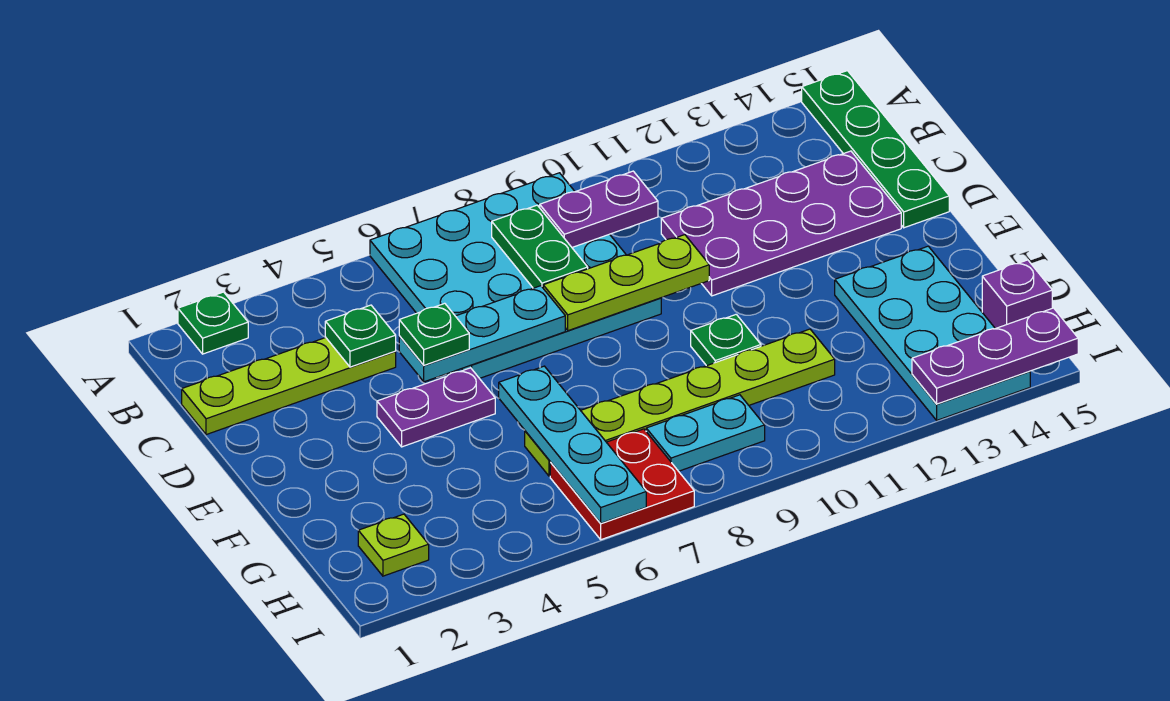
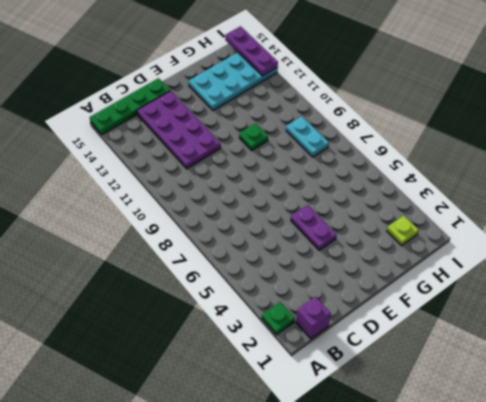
purple 1x1 brick [296,297,331,339] -> purple 1x1 brick moved to [982,260,1052,329]
none -> cyan 4x4 plate [370,173,661,378]
none -> lime 1x4 plate [182,337,396,435]
none -> lime 1x6 plate [525,329,835,476]

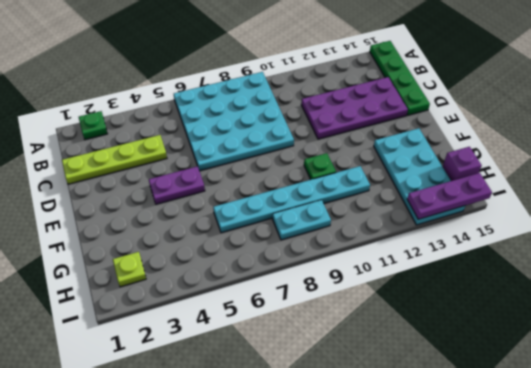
cyan 1x6 plate [213,166,370,233] -> lime 1x6 plate [525,329,835,476]
none -> red 2x2 plate [550,429,694,540]
none -> green 1x2 plate [492,205,588,288]
none -> purple 1x2 plate [540,171,658,247]

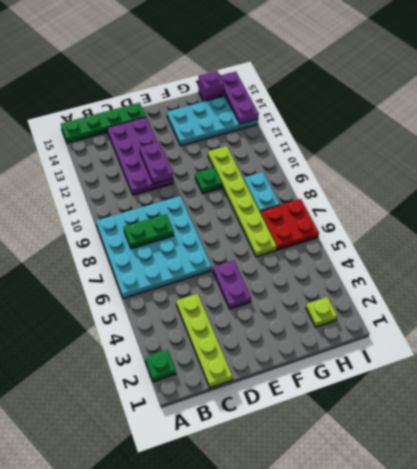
purple 1x2 plate [140,142,173,184] -> purple 1x2 plate moved to [540,171,658,247]
none -> green 1x1 plate [325,305,396,367]
none -> cyan 1x3 plate [399,286,565,382]
none -> lime 1x3 plate [543,235,709,331]

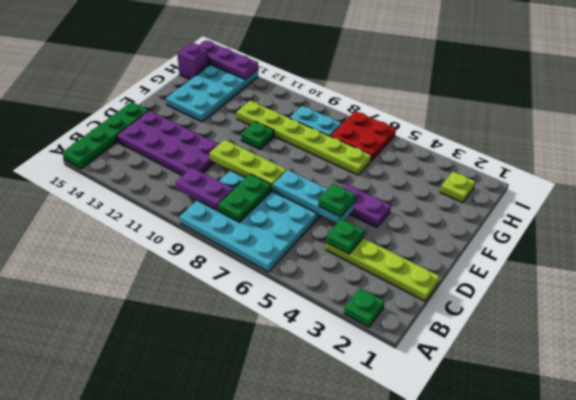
none -> cyan 1x4 plate [499,366,646,523]

